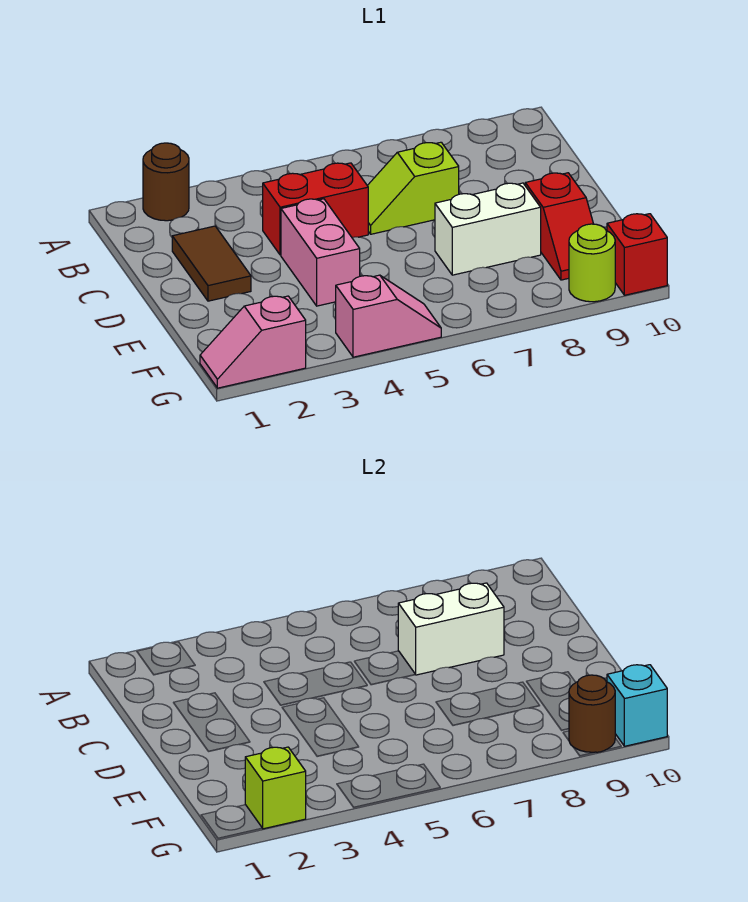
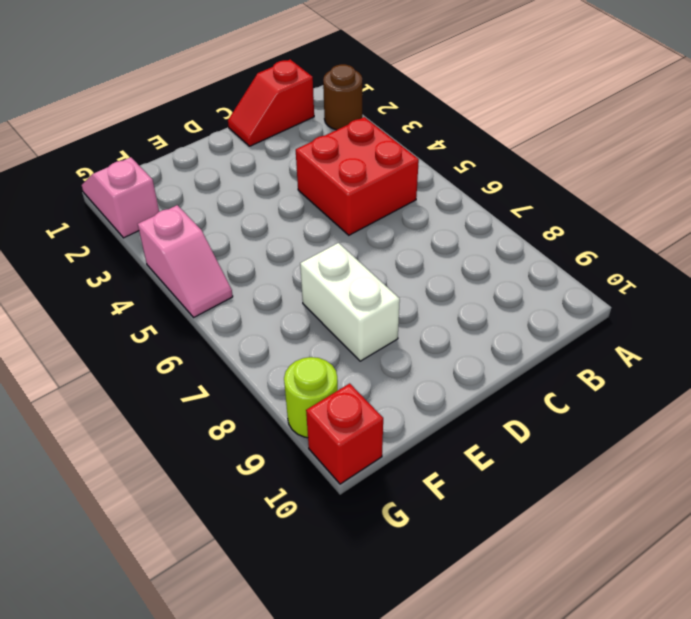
red 1x2 slope [228,60,314,146] -> red 1x2 slope moved to [525,173,593,280]
red 2x2 brick [296,117,419,235] -> red 1x2 brick [263,163,368,255]
none -> brown 1x2 tile [172,226,251,301]
none -> lime 1x2 slope [367,142,459,234]
none -> pink 1x2 brick [281,199,360,306]

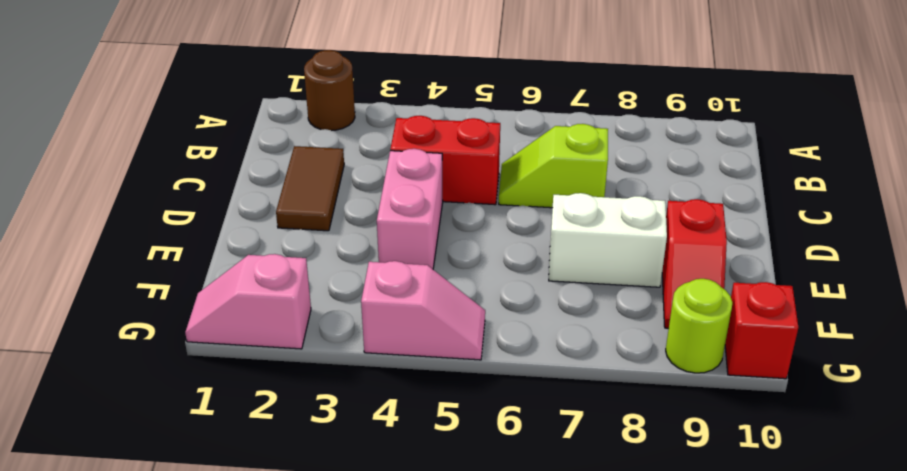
none -> white 1x2 brick [398,583,504,675]
none -> lime 1x1 brick [245,747,306,829]
none -> brown 1x1 round brick [569,675,615,752]

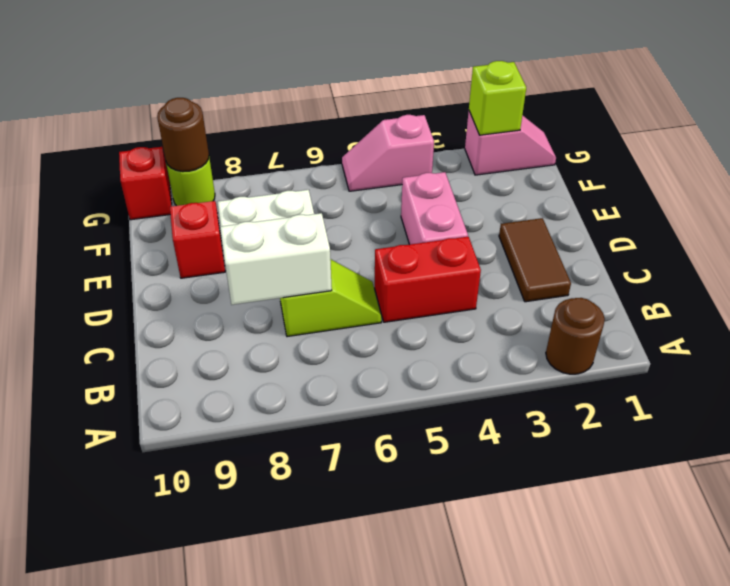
none -> cyan 1x1 brick [607,665,667,746]

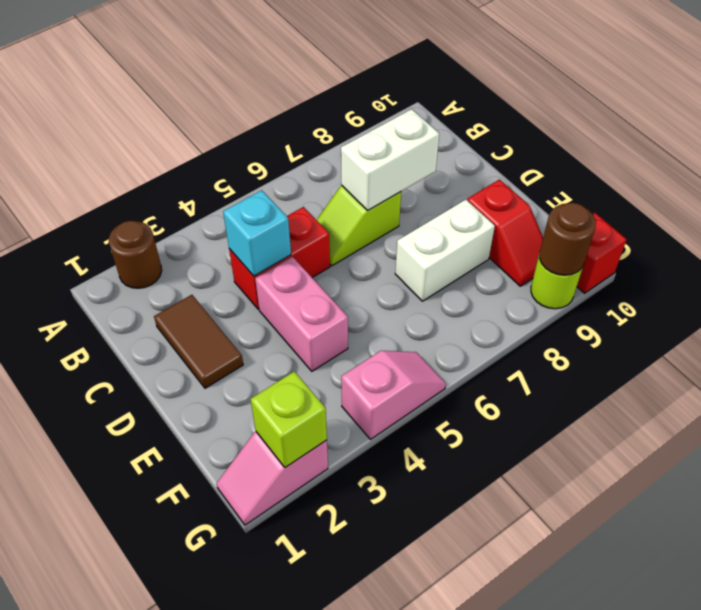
cyan 1x1 brick [223,190,291,276] -> cyan 1x1 brick moved to [607,665,667,746]

